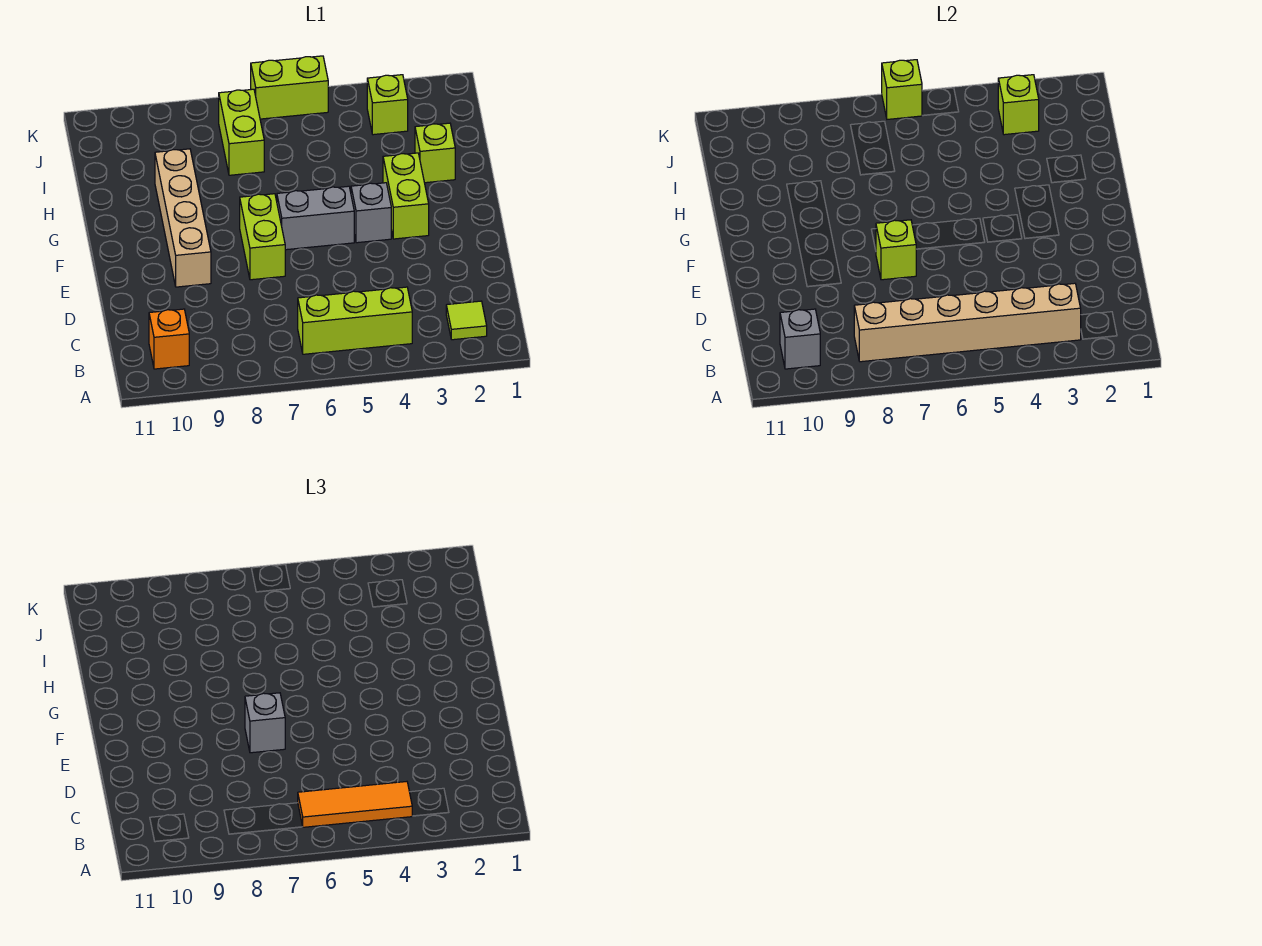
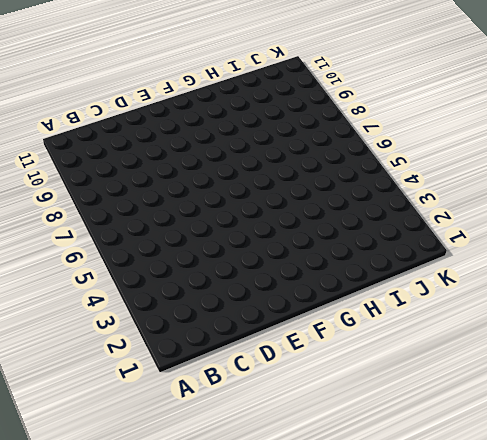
none -> lime 1x1 tile [446,301,487,340]
none -> lime 1x3 brick [298,287,412,354]
none -> orange 1x1 brick [149,309,189,369]

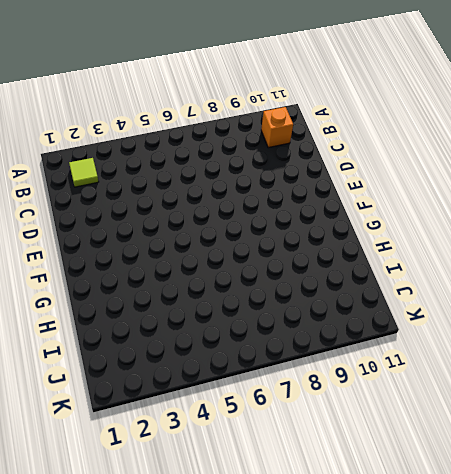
none -> lime 1x3 brick [298,287,412,354]
none -> lime 1x2 brick [240,194,285,280]
none -> tan 1x4 brick [155,149,211,287]

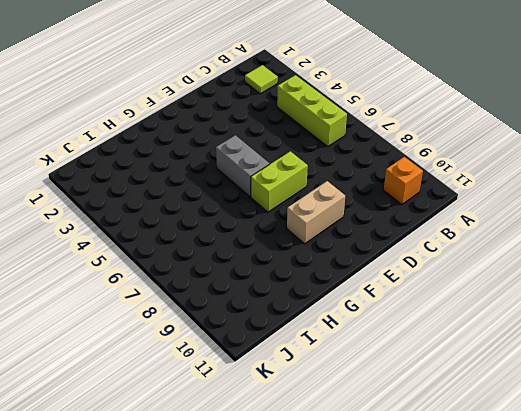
tan 1x2 brick [287,181,345,244] -> tan 1x4 brick [155,149,211,287]
none -> lime 1x2 brick [383,153,429,239]
none -> grey 1x1 brick [351,183,391,243]
none -> lime 1x1 brick [415,123,455,183]

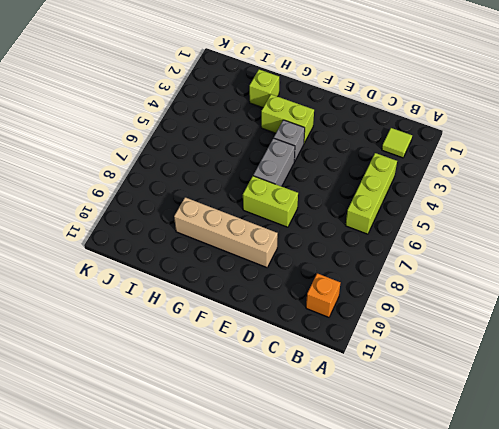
none -> lime 1x2 brick [219,89,264,175]
none -> lime 1x1 brick [367,75,408,135]
none -> lime 1x2 brick [251,56,328,119]

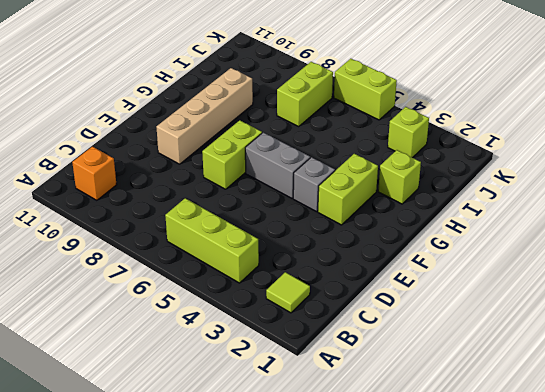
none -> tan 1x6 brick [854,283,1081,362]
none -> grey 1x1 brick [780,309,820,369]
none -> lime 1x1 brick [876,220,916,280]

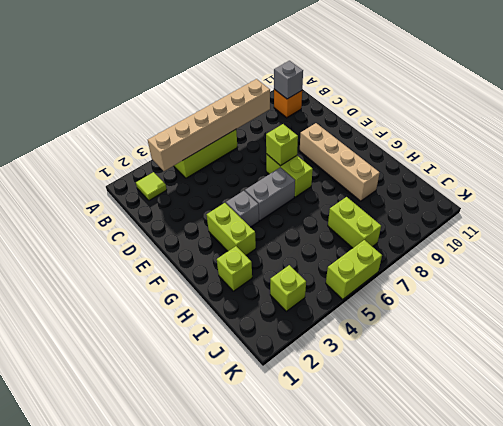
none -> lime 1x1 brick [998,75,1039,135]
none -> lime 1x1 brick [882,60,922,119]
none -> orange 1x3 tile [298,782,412,827]

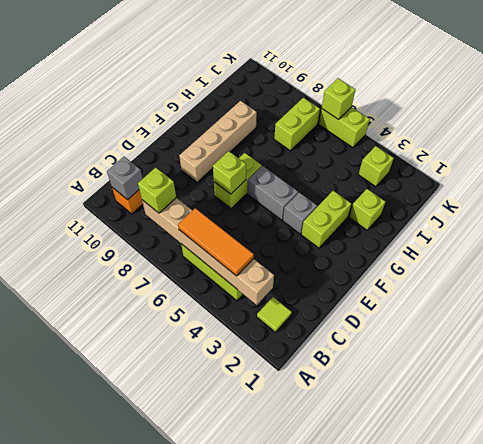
lime 1x1 brick [138,167,176,213] -> lime 1x1 brick moved to [998,75,1039,135]
none -> grey 1x1 brick [245,693,285,753]

